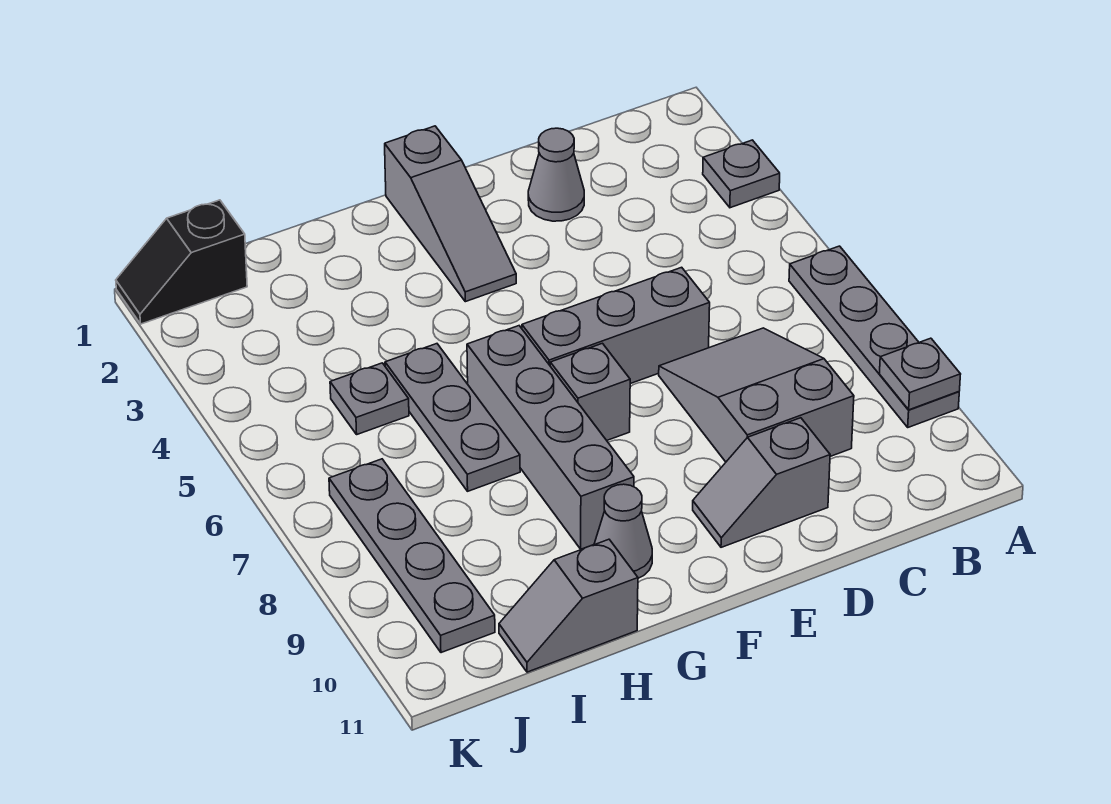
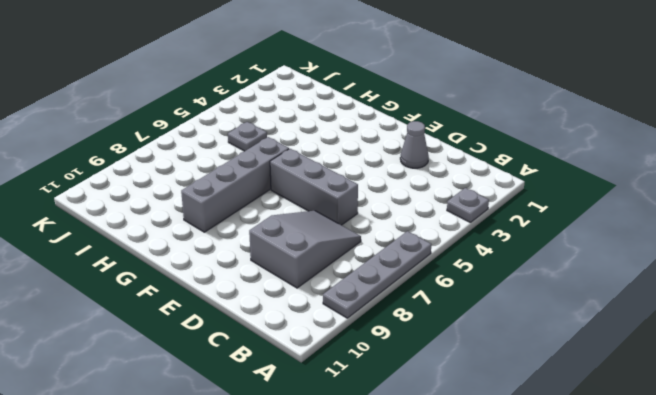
none -> grey 1x2 slope [693,418,830,547]
none -> grey 1x3 slope [385,126,516,302]
none -> grey 1x1 brick [550,343,630,440]

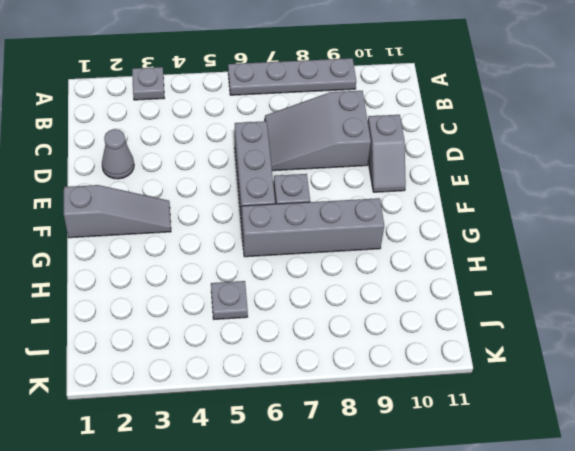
none -> grey 1x1 cone [594,484,652,578]
none -> grey 1x3 plate [385,344,520,491]
none -> grey 1x2 slope [499,539,638,672]

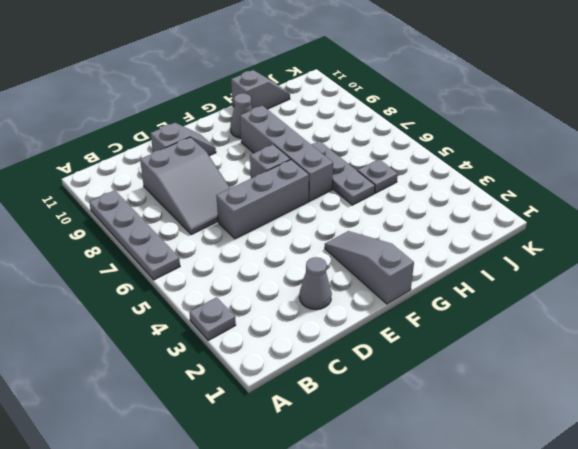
none -> black 1x2 slope [116,200,247,324]
none -> grey 1x4 plate [329,459,495,653]
none -> grey 1x1 plate [879,338,961,410]

